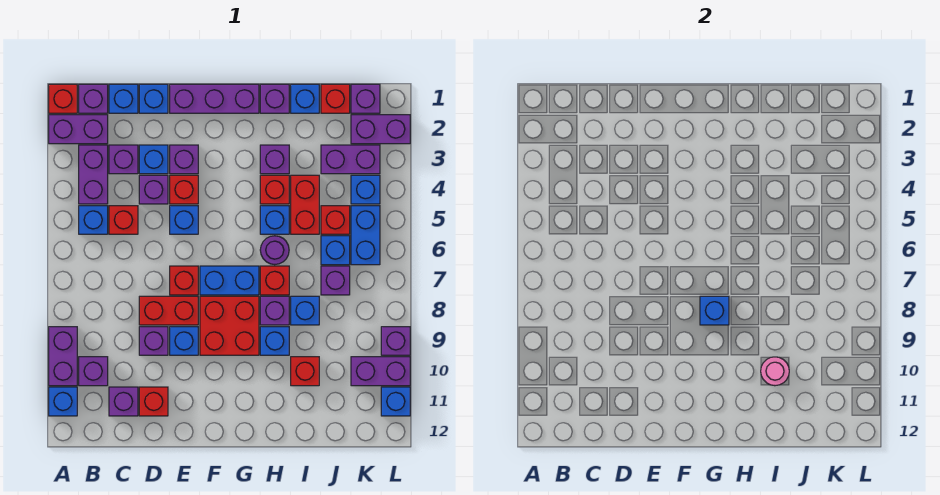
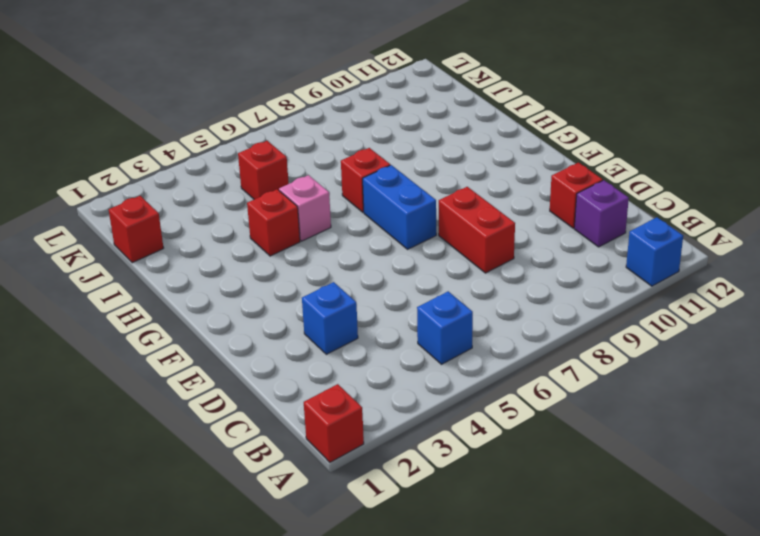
pink 1x1 brick [279,175,331,241] -> blue 1x1 brick [260,206,289,234]
none -> purple 1x2 brick [49,115,108,144]
none -> purple 1x2 brick [49,327,77,386]
none -> purple 1x1 brick [79,84,108,113]
none -> purple 1x2 brick [79,145,108,204]

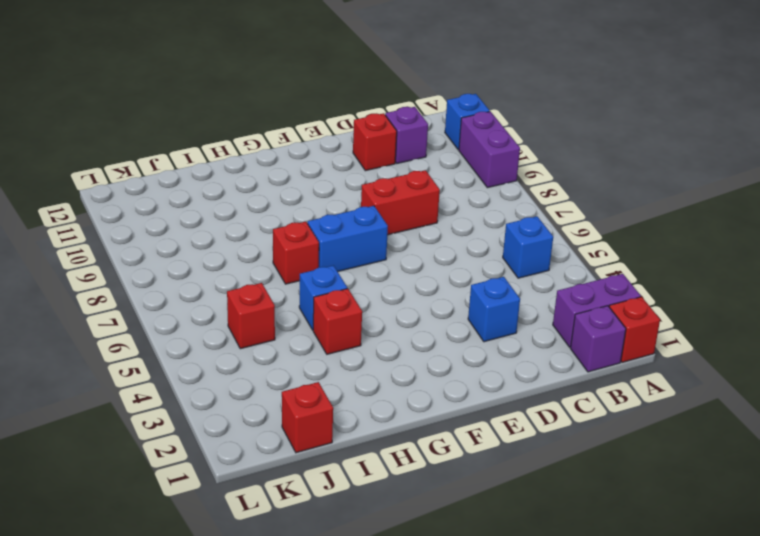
none -> purple 1x2 brick [79,145,108,204]
none -> purple 1x1 brick [79,357,108,386]
none -> blue 1x1 brick [109,84,138,113]
none -> purple 1x1 brick [109,145,138,174]

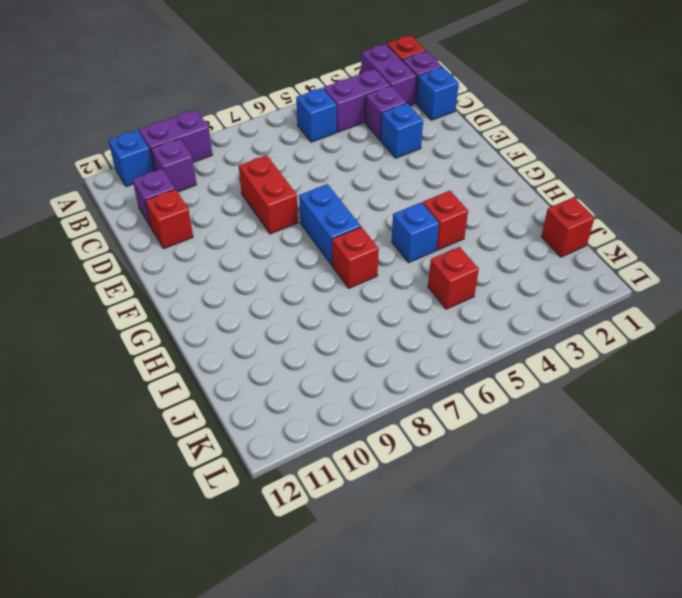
none -> red 1x1 brick [109,206,138,234]
none -> blue 1x1 brick [139,84,168,113]
none -> purple 1x1 brick [139,175,168,204]
none -> purple 1x1 brick [139,327,168,355]

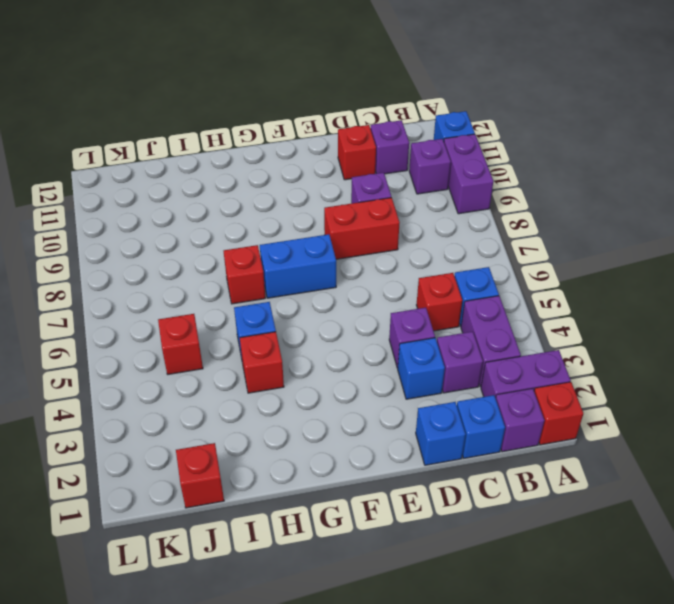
none -> purple 1x3 brick [170,84,259,113]
none -> purple 1x1 brick [170,145,198,174]
none -> red 1x1 brick [170,175,198,204]
none -> blue 1x1 brick [170,206,198,234]

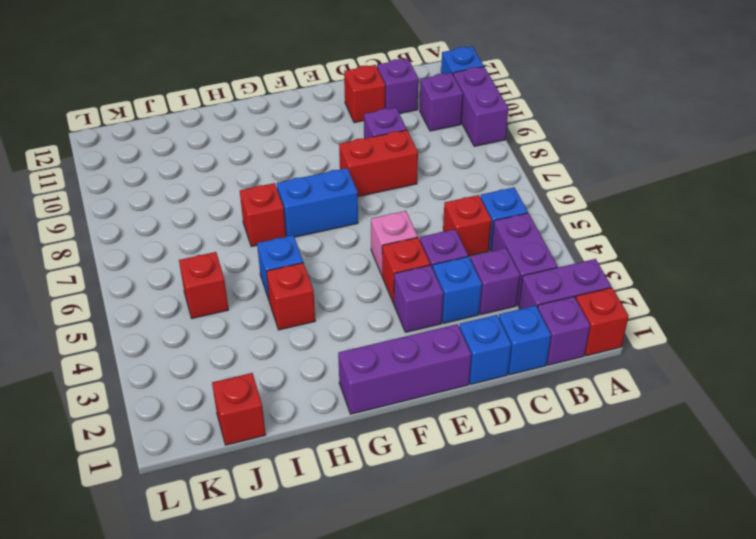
pink 1x1 brick [371,211,418,275] -> blue 1x1 brick [170,206,198,234]
none -> red 1x1 brick [170,266,198,295]
none -> blue 1x1 brick [170,327,198,355]
none -> red 2x2 brick [200,296,259,355]
none -> purple 1x1 brick [260,84,289,113]

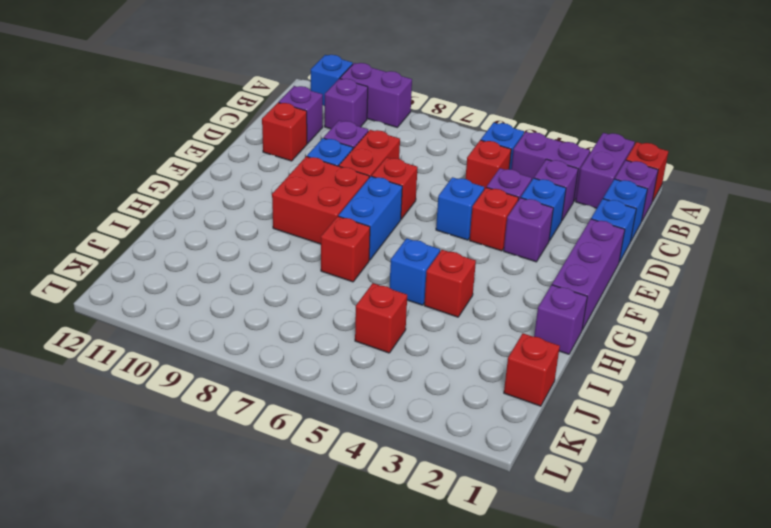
none -> purple 1x1 brick [260,145,289,174]
none -> purple 1x1 round brick [260,236,289,265]
none -> purple 1x1 brick [260,296,289,325]
none -> blue 1x1 brick [260,327,289,355]

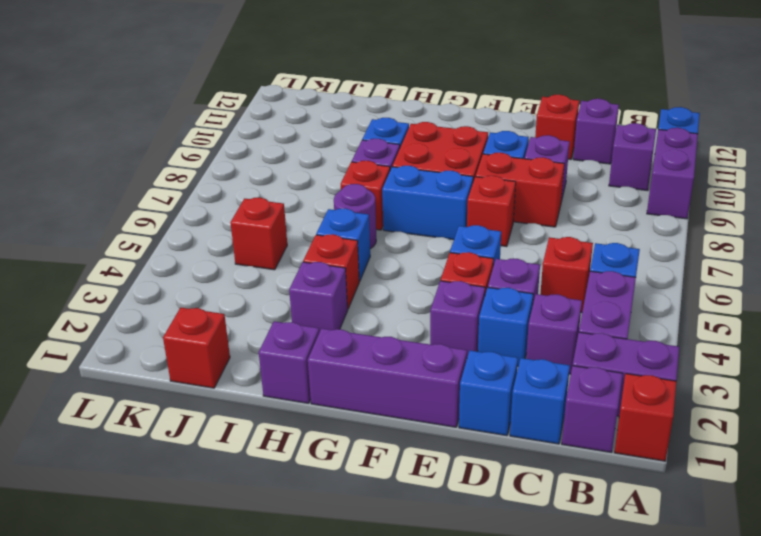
none -> blue 1x1 brick [291,84,319,113]
none -> red 1x2 brick [291,175,319,234]
none -> blue 1x1 brick [291,296,319,325]
none -> red 1x1 brick [291,357,319,386]

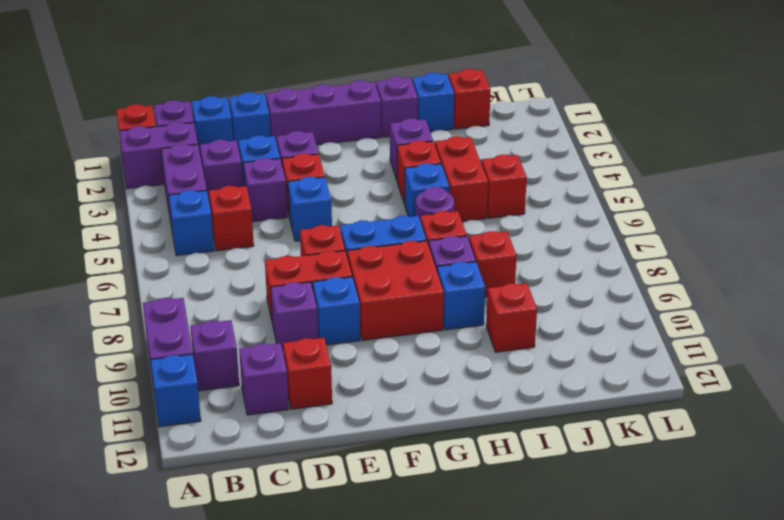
red 1x1 brick [469,231,517,297] -> blue 1x1 brick [291,296,319,325]
none -> purple 1x2 brick [321,145,380,174]
none -> blue 1x1 brick [321,236,350,265]
none -> purple 1x1 brick [321,266,350,295]
none -> purple 1x1 brick [351,84,380,113]

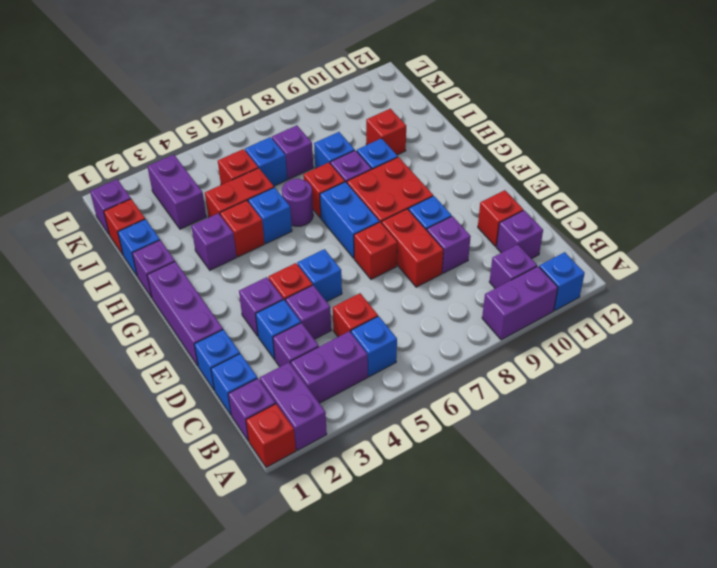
none -> purple 1x2 brick [351,115,410,144]
none -> blue 1x1 brick [351,175,380,204]
none -> blue 1x2 brick [351,206,380,265]
none -> purple 1x2 brick [351,357,410,386]

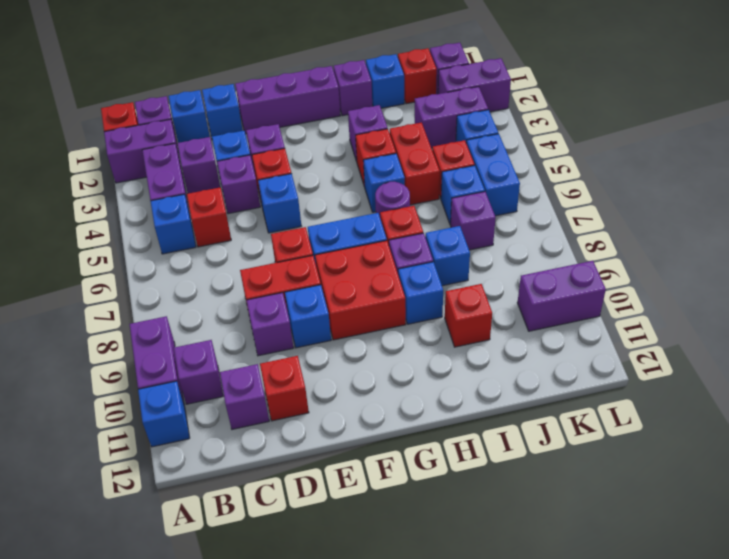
none -> purple 1x1 brick [381,327,410,355]
none -> blue 1x1 brick [381,387,410,416]
none -> blue 1x1 brick [700,296,729,325]
none -> pink 1x1 round brick [761,357,789,386]

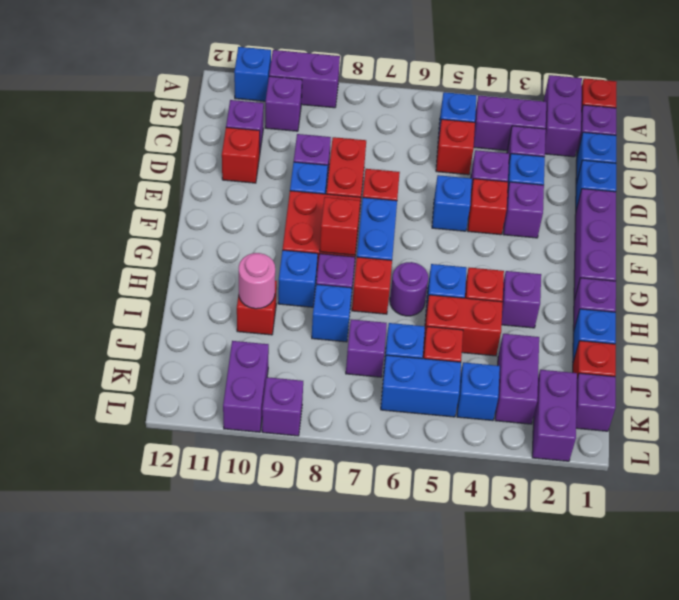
red 1x1 brick [320,197,360,255] -> blue 1x1 brick [700,296,729,325]
none -> blue 1x1 brick [381,387,410,416]

